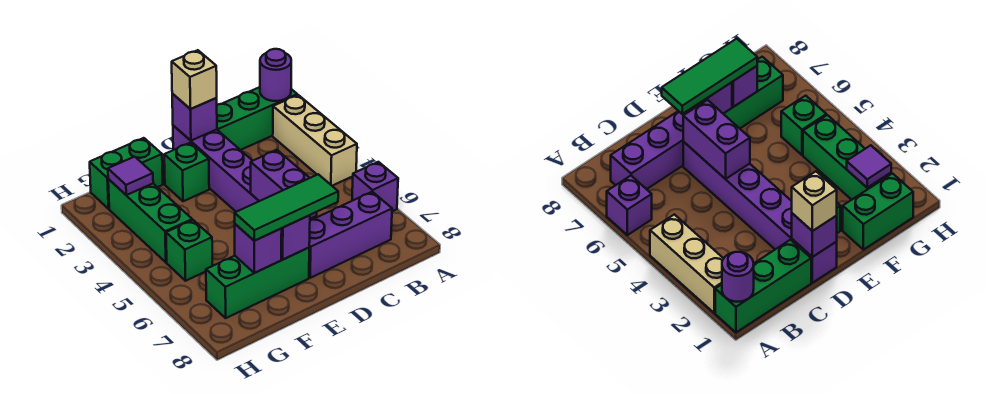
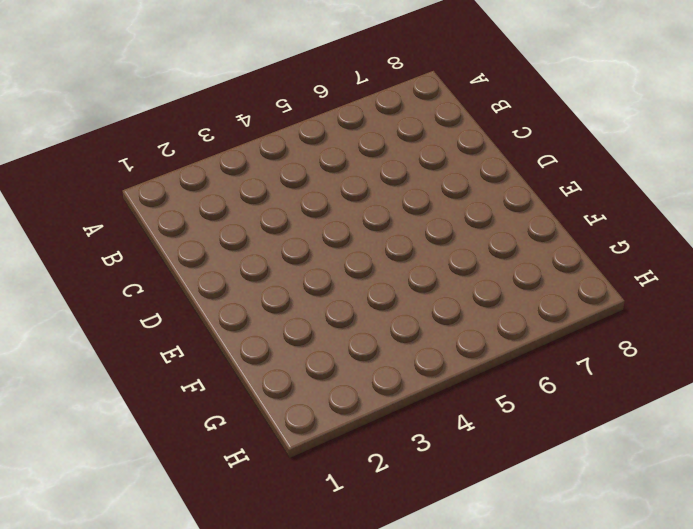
none -> green 1x3 brick [217,87,297,150]
none -> tan 1x3 brick [273,95,357,186]
none -> purple 1x1 brick [352,162,398,211]

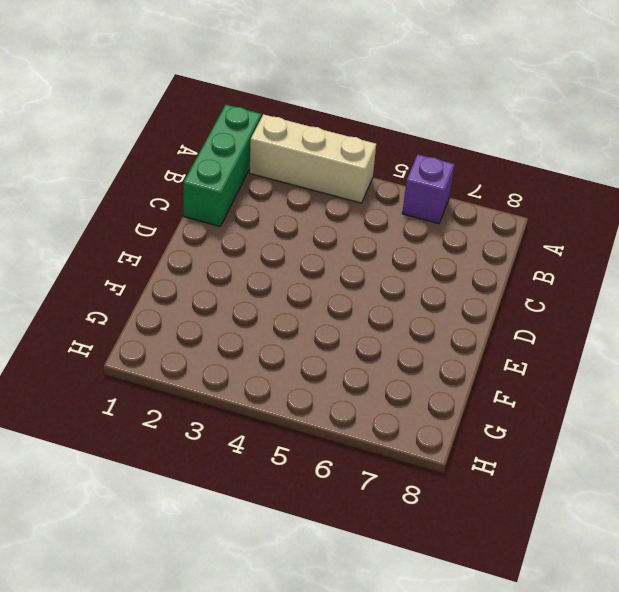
none -> purple 1x3 brick [309,192,392,278]
none -> purple 1x6 brick [173,125,317,220]
none -> green 1x1 brick [164,143,209,201]

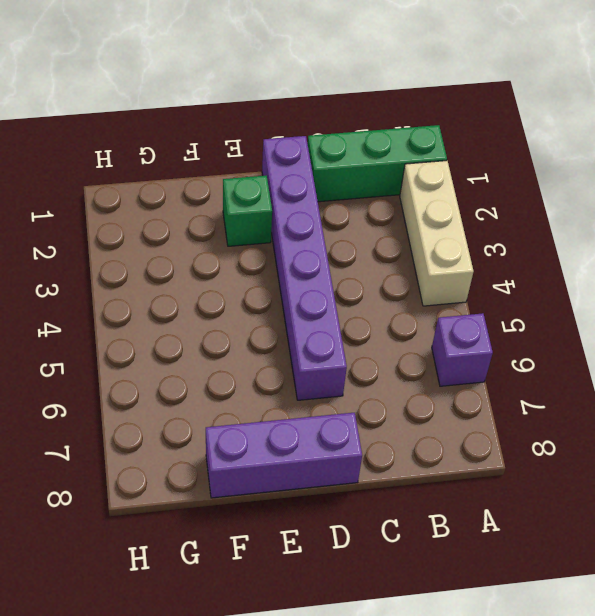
purple 1x3 brick [206,413,362,498] -> purple 1x3 brick moved to [309,192,392,278]
none -> green 1x3 brick [206,248,309,318]
none -> green 1x2 brick [90,138,163,209]
none -> green 1x3 brick [108,179,192,262]

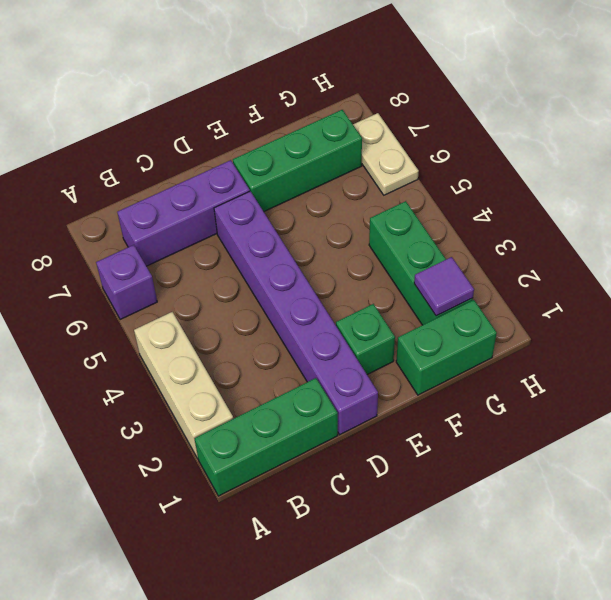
tan 1x2 plate [353,113,419,195] -> none
none -> green 1x1 brick [166,220,212,281]
none -> purple 1x1 round brick [260,49,291,101]
none -> purple 1x1 brick [172,94,217,141]

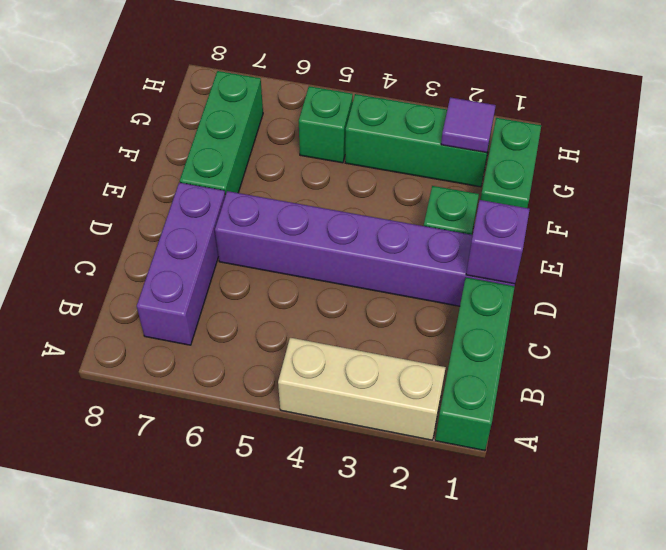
none -> purple 1x1 brick [352,162,398,211]
none -> purple 1x1 round brick [260,49,291,101]
none -> purple 1x2 brick [251,150,317,219]

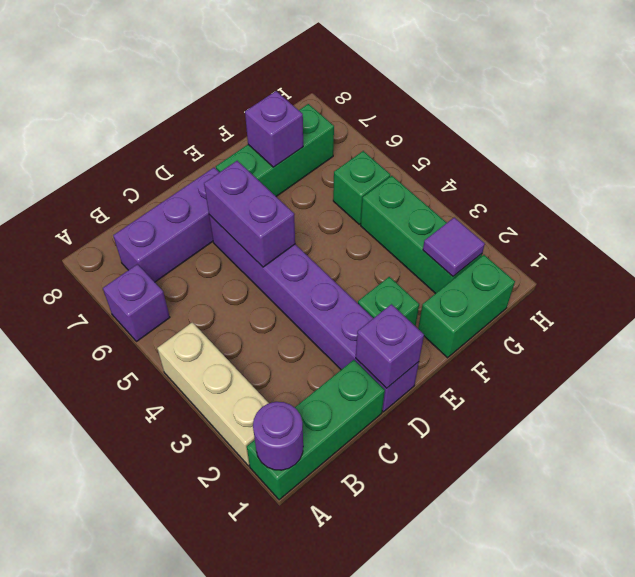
none -> purple 1x1 brick [281,215,310,259]
none -> tan 1x1 brick [172,50,217,109]
none -> green 1x3 tile [235,174,338,241]

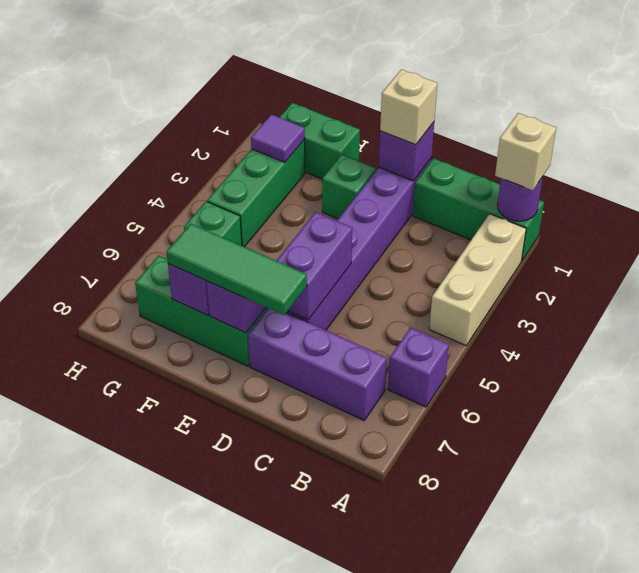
tan 1x1 brick [495,113,556,190] -> none

